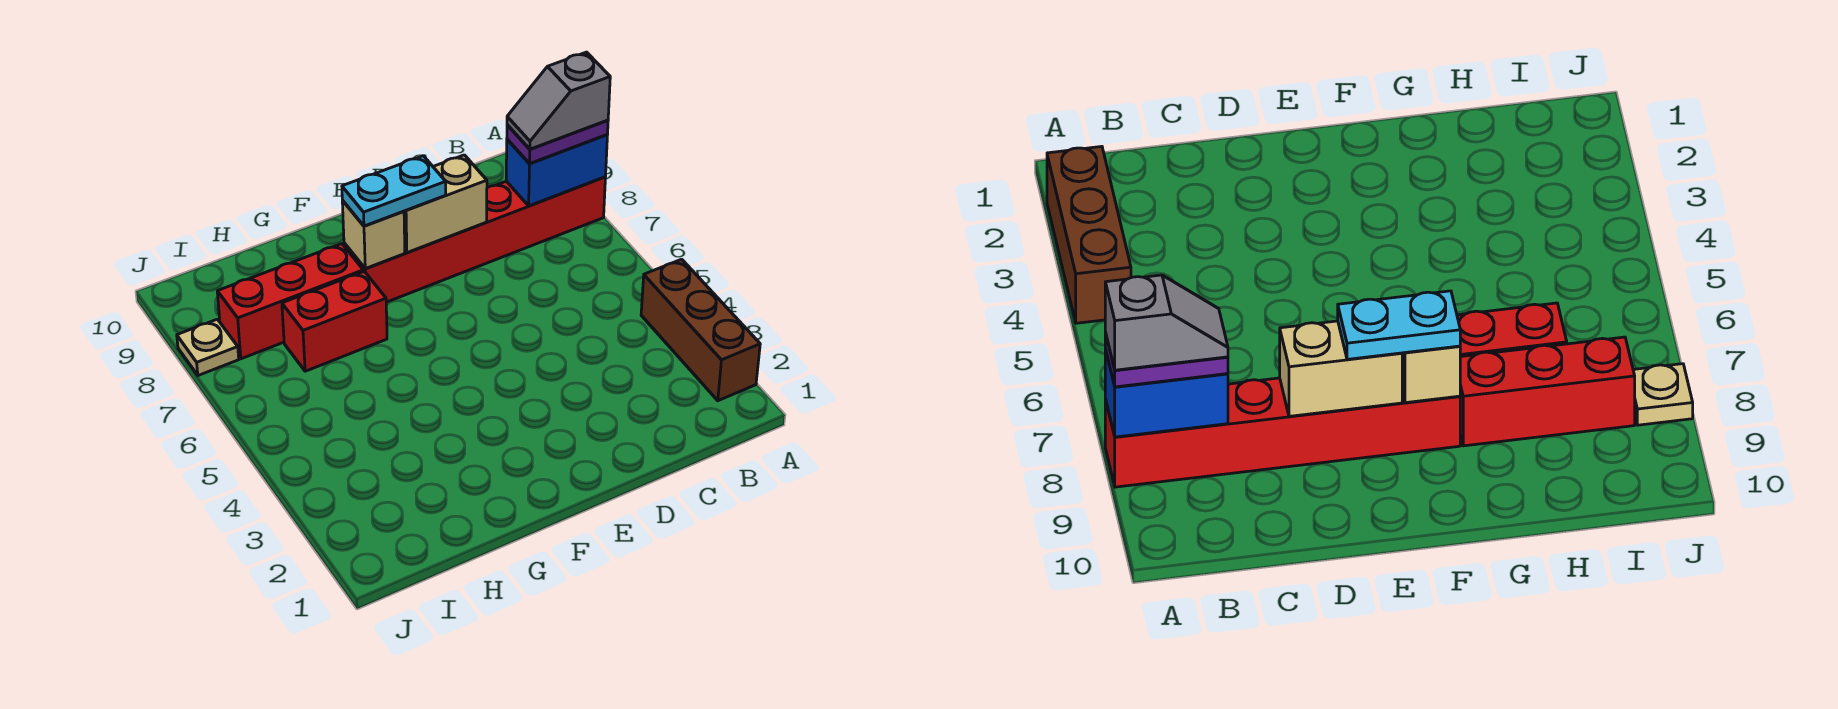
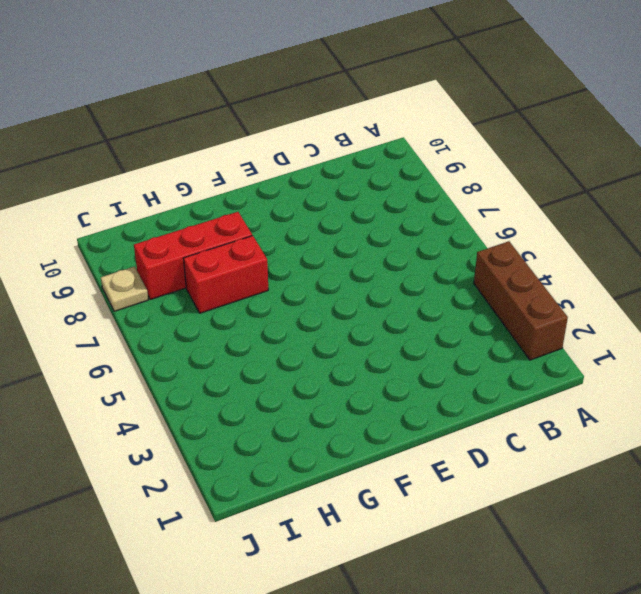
none -> red 1x6 brick [344,177,605,302]
none -> blue 1x2 brick [506,135,607,206]

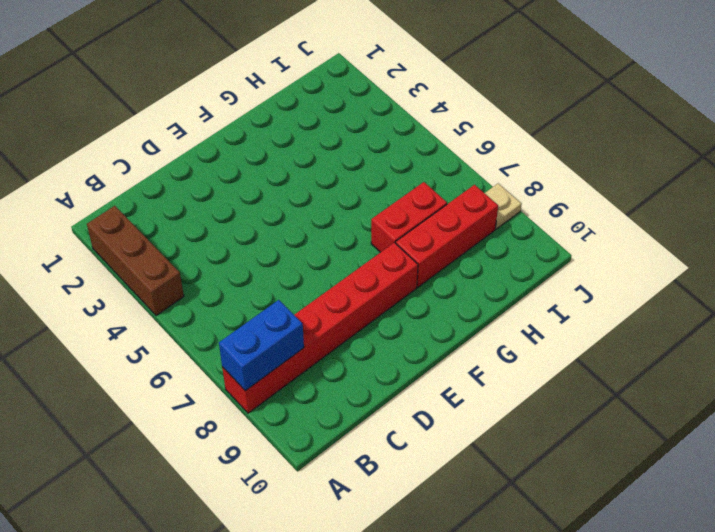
none -> tan 1x2 brick [404,155,487,253]
none -> tan 1x1 brick [342,201,405,269]

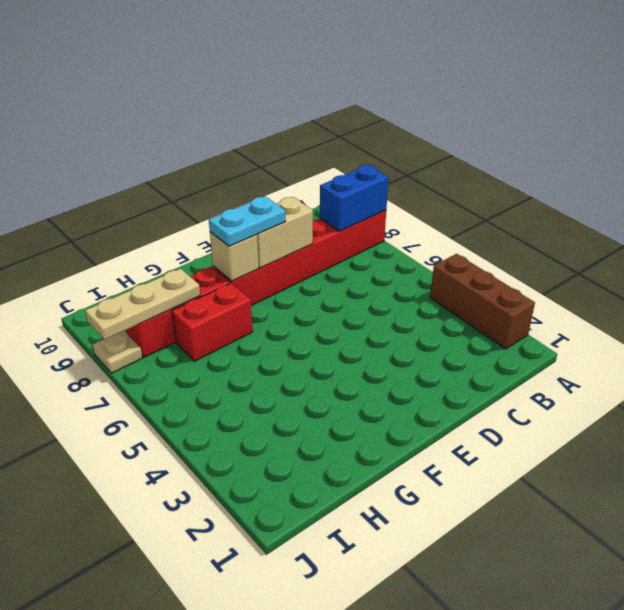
tan 1x3 plate [85,269,200,340] -> none
none -> purple 1x2 plate [507,120,608,164]
none -> grey 1x2 slope [507,52,610,149]

